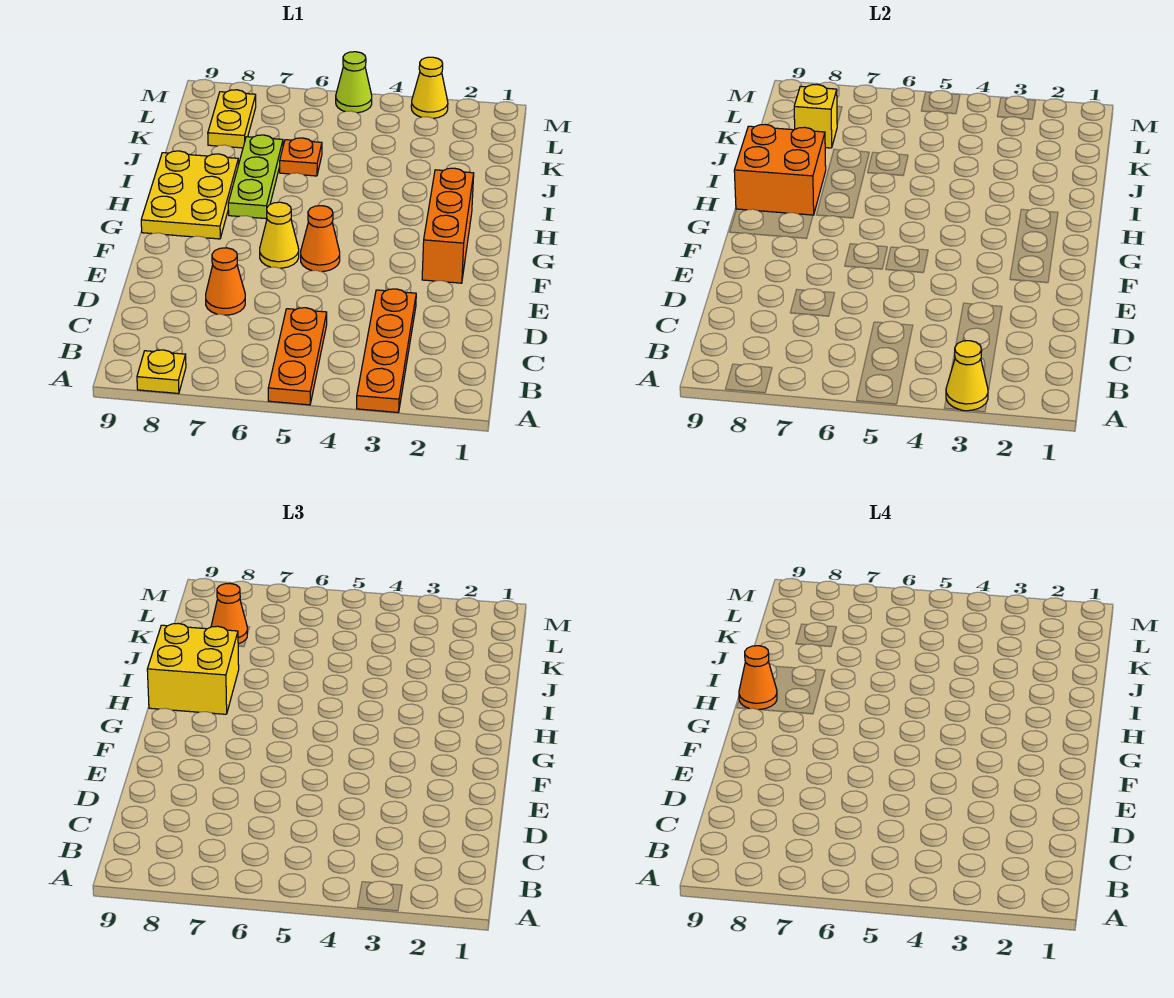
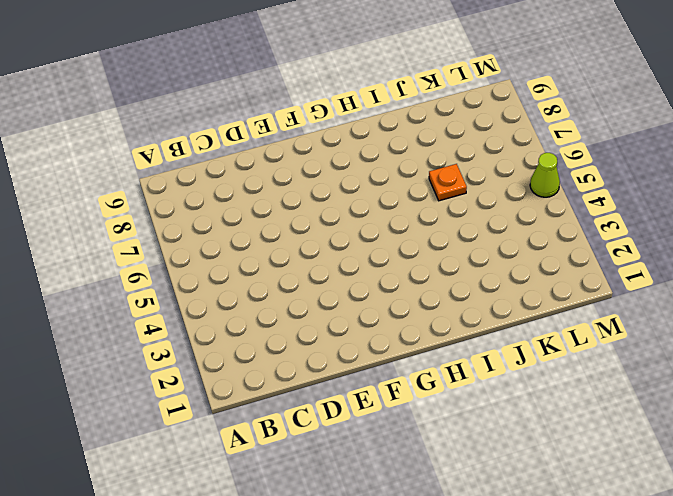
none -> orange 1x4 plate [357,289,416,412]
none -> orange 1x3 plate [268,308,327,405]
none -> yellow 1x1 plate [137,350,186,394]

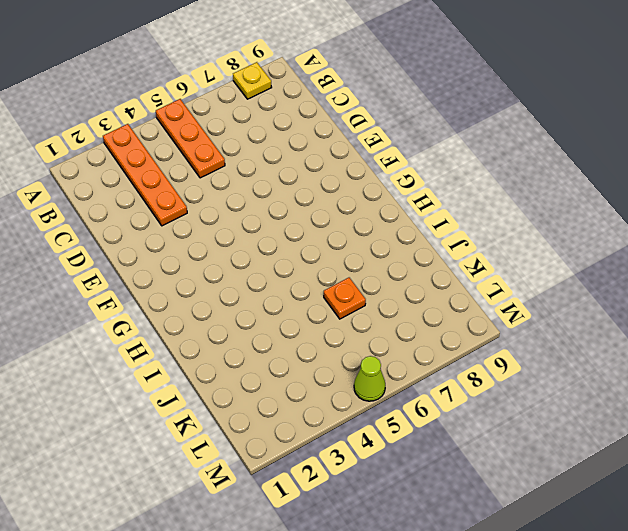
none -> orange 1x1 cone [206,248,245,315]
none -> orange 1x3 brick [422,168,474,283]
none -> orange 1x1 cone [301,206,340,272]

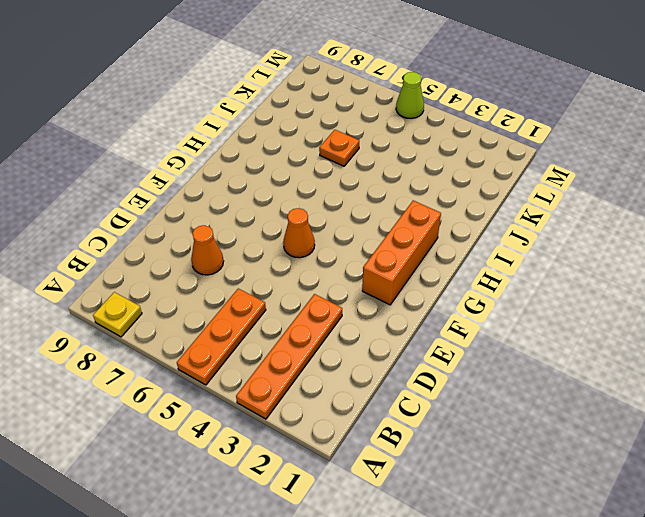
none -> yellow 1x1 cone [260,202,299,268]
none -> yellow 2x3 plate [141,151,238,239]
none -> lime 1x3 plate [228,135,283,219]

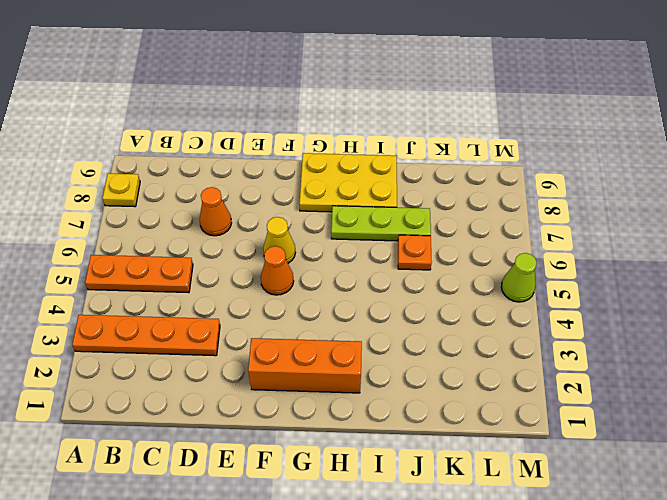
none -> yellow 1x2 plate [208,90,256,148]
none -> yellow 1x1 cone [411,57,448,118]
none -> yellow 1x1 cone [946,341,988,411]

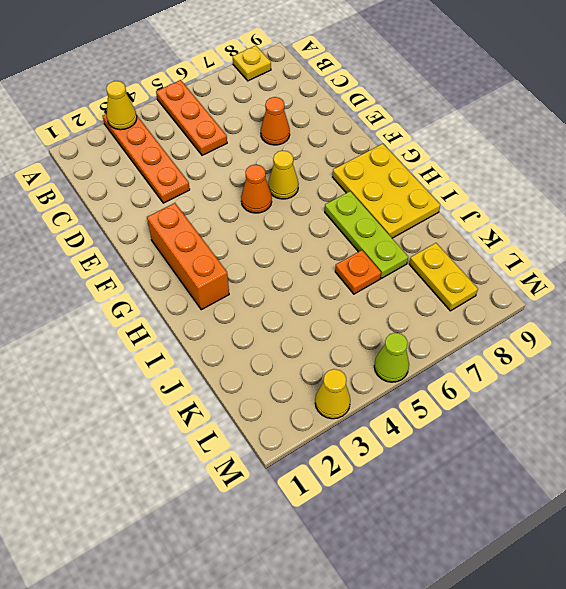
none -> orange 2x2 brick [734,124,826,215]
none -> yellow 1x1 brick [794,85,837,148]
none -> yellow 2x2 brick [147,623,239,714]

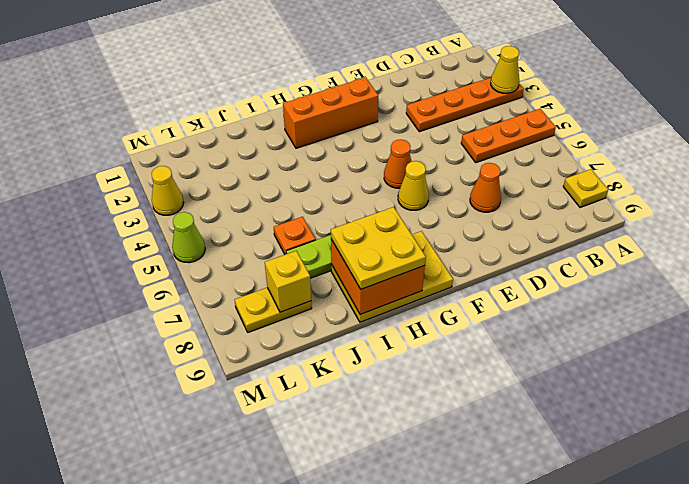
yellow 2x2 plate [331,207,426,289] -> yellow 2x2 brick [147,623,239,714]
none -> orange 1x1 cone [211,584,247,644]
none -> orange 1x1 cone [739,646,777,710]

